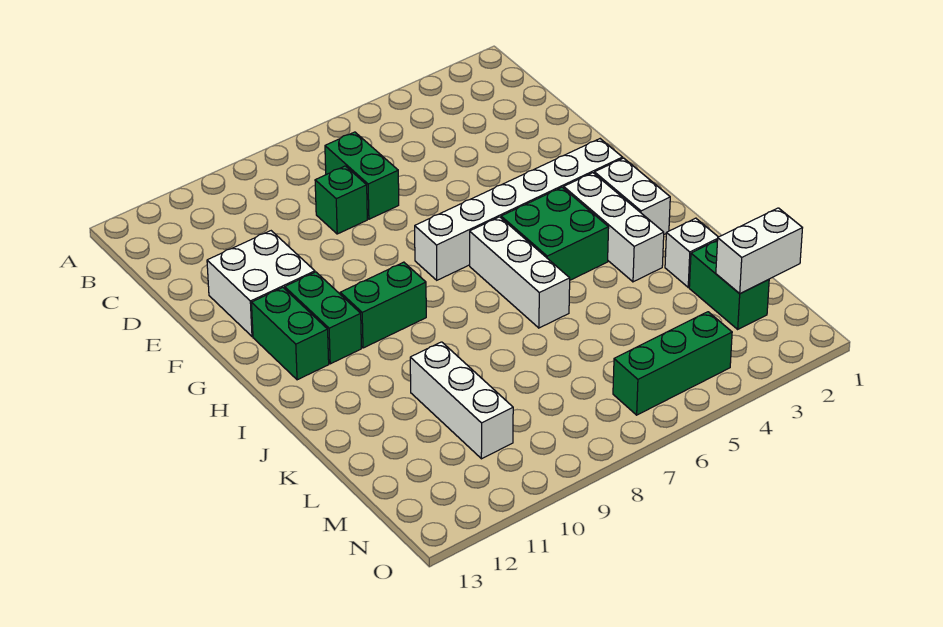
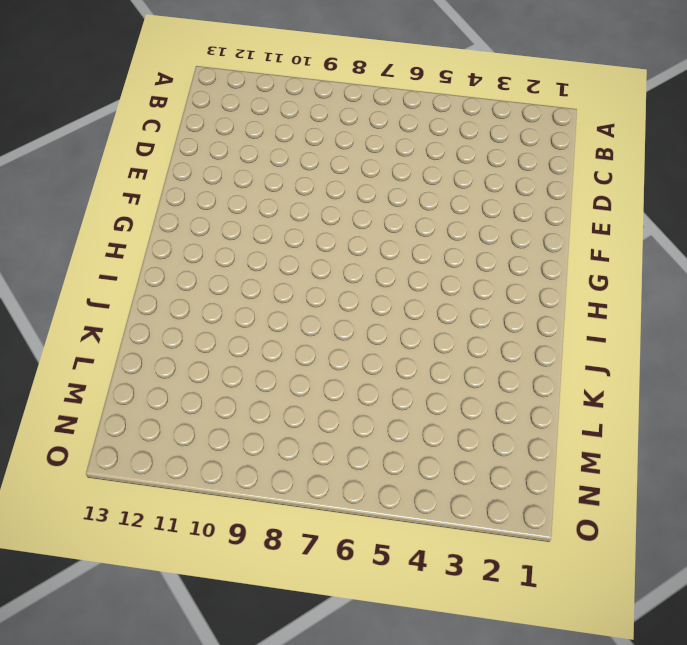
none -> green 1x2 brick [325,132,399,219]
none -> green 1x1 brick [315,166,367,234]
none -> white 2x2 brick [207,231,315,337]

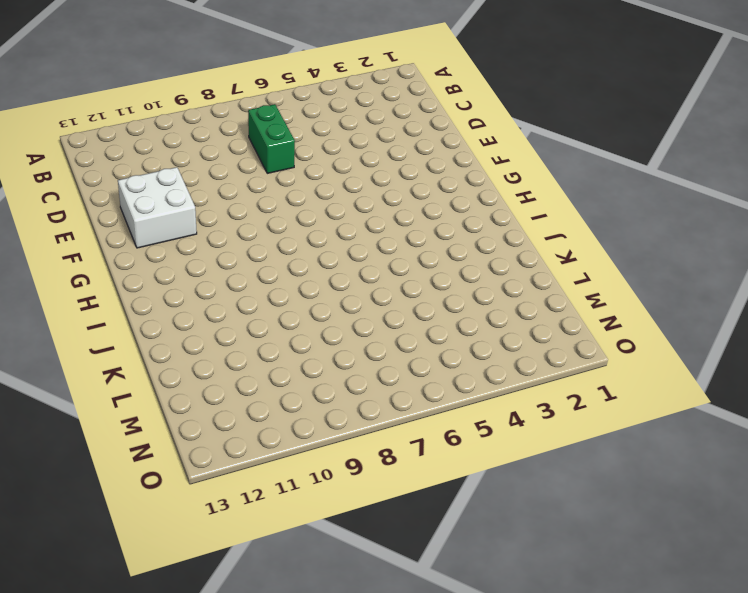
none -> green 1x1 brick [315,166,367,234]
none -> white 1x6 brick [415,139,623,280]
none -> green 1x2 brick [285,272,361,364]

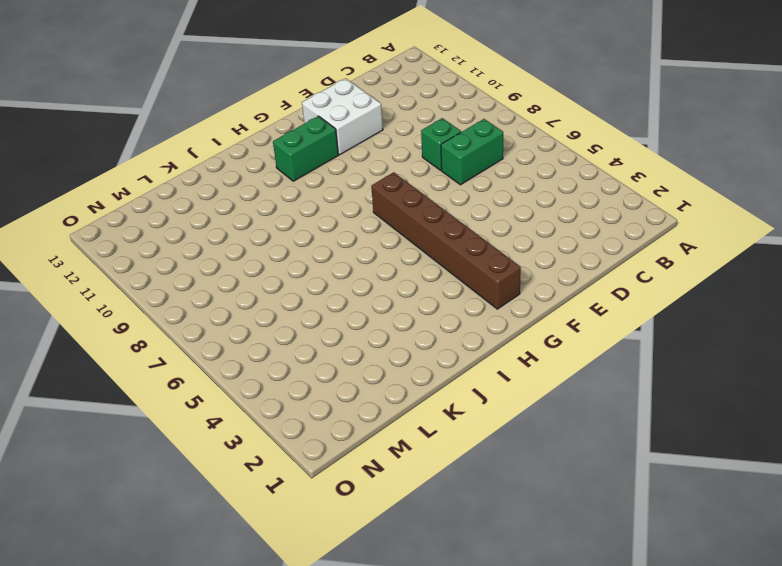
brown 1x6 brick [371,172,521,309] -> white 1x6 brick [415,139,623,280]
none -> green 1x2 brick [251,288,329,380]
none -> white 1x2 brick [594,158,670,234]
none -> white 1x3 brick [564,173,664,282]

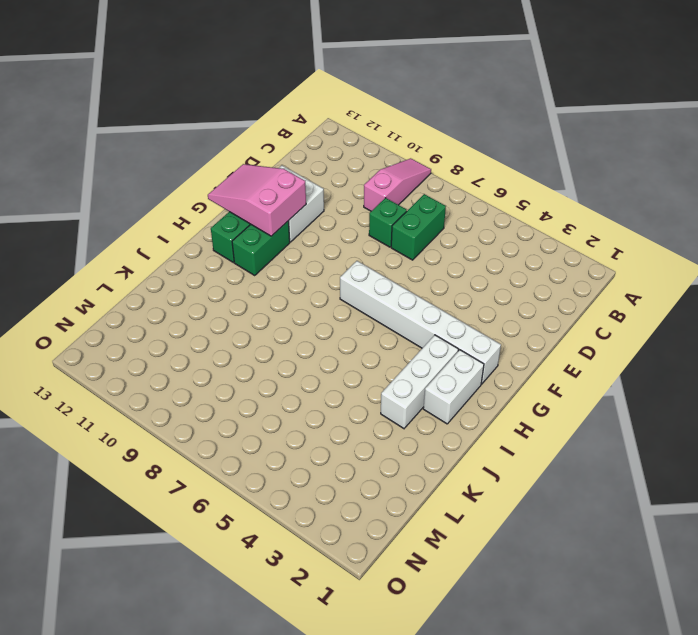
pink 1x3 slope [364,158,431,211] -> none
pink 2x3 slope [208,164,306,236] -> none
none -> green 2x2 brick [501,187,609,280]
none -> white 1x3 brick [470,217,570,328]
none -> green 1x2 brick [340,262,426,348]

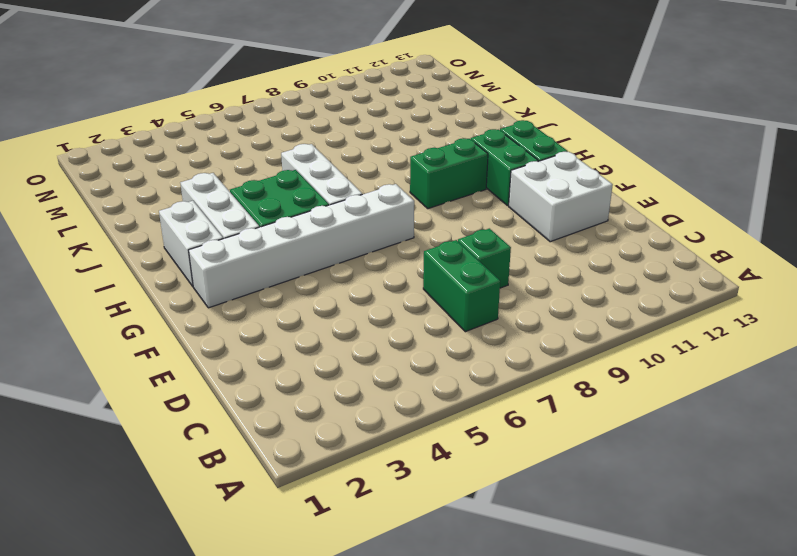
none -> white 1x1 brick [665,218,718,287]
none -> white 1x3 brick [410,342,513,459]
none -> green 1x2 brick [689,240,769,329]

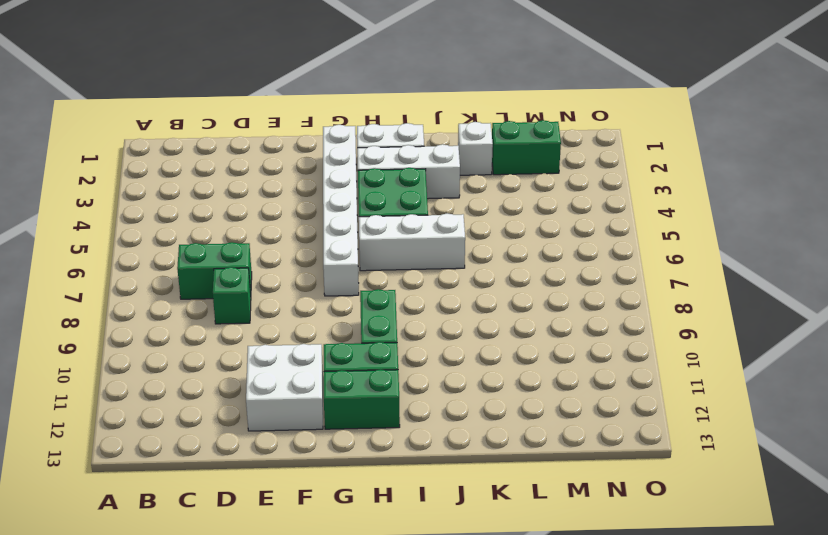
none -> white 1x3 brick [410,342,513,459]
none -> green 1x3 brick [613,312,732,415]
none -> white 1x2 brick [716,208,802,294]

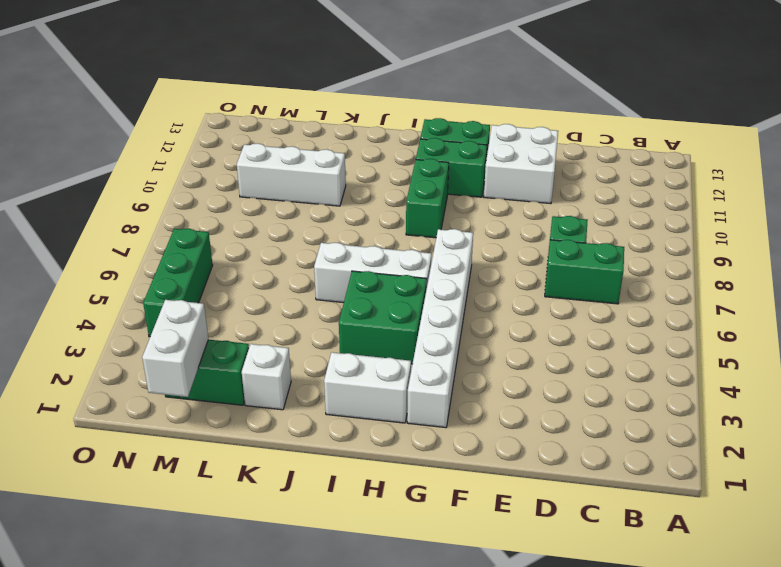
none -> white 1x3 brick [564,173,664,282]

